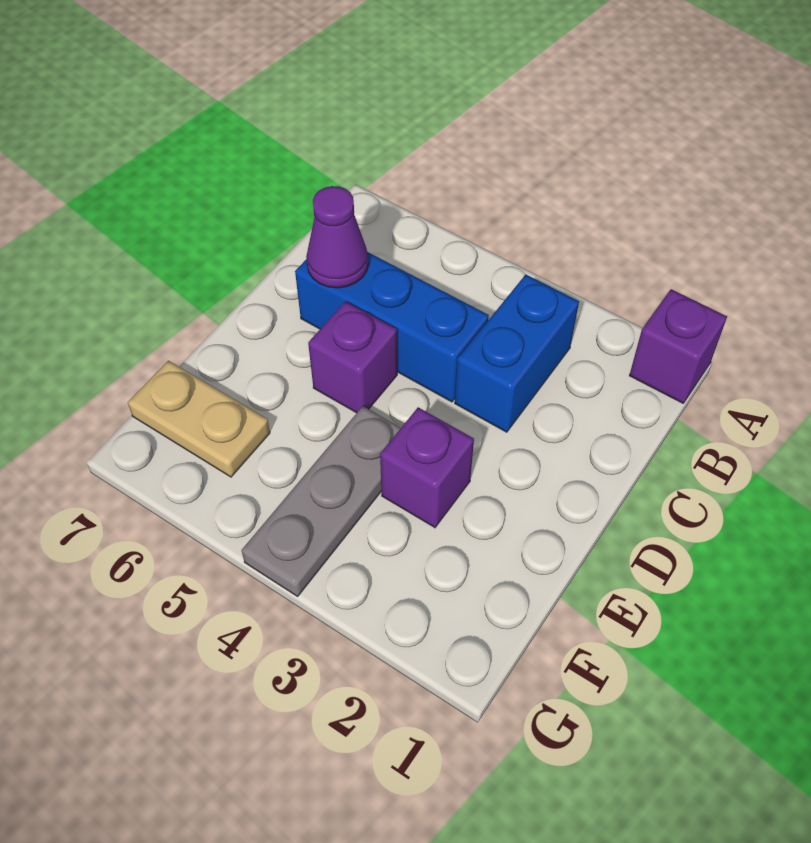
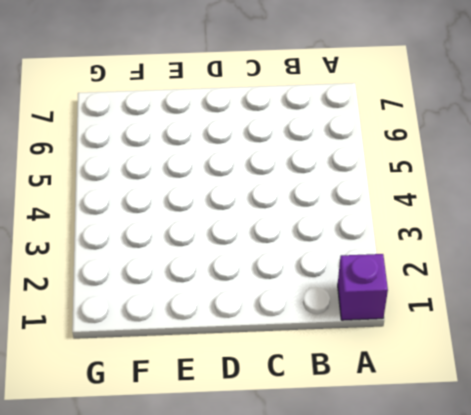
none -> blue 1x2 brick [455,274,579,432]
none -> blue 1x3 brick [295,252,489,402]

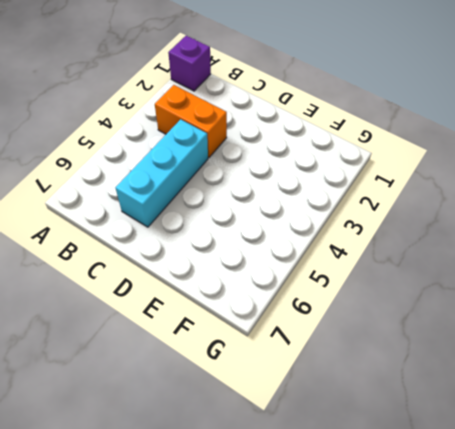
orange 1x2 brick [155,85,227,158] -> blue 1x2 brick [455,274,579,432]
cyan 1x3 brick [115,119,208,227] -> blue 1x3 brick [295,252,489,402]
none -> purple 1x1 brick [308,301,397,413]
none -> purple 1x1 brick [380,407,474,527]

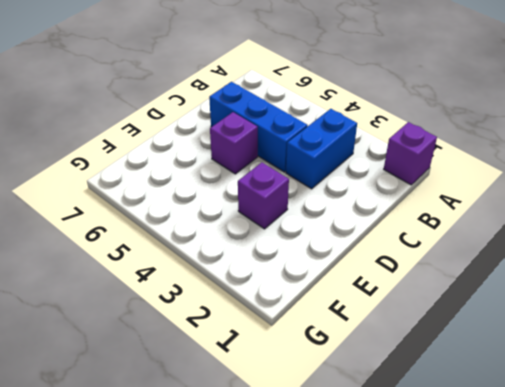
none -> grey 1x3 plate [242,406,401,596]
none -> tan 1x2 plate [128,361,270,477]

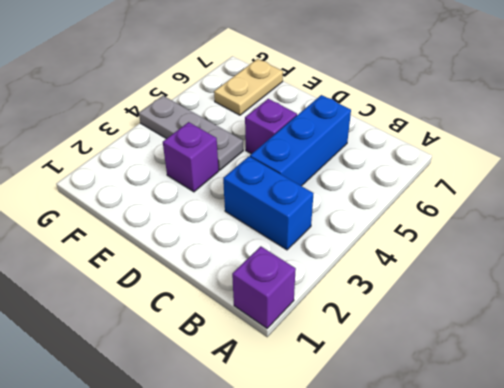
none -> purple 1x1 cone [306,186,368,288]

